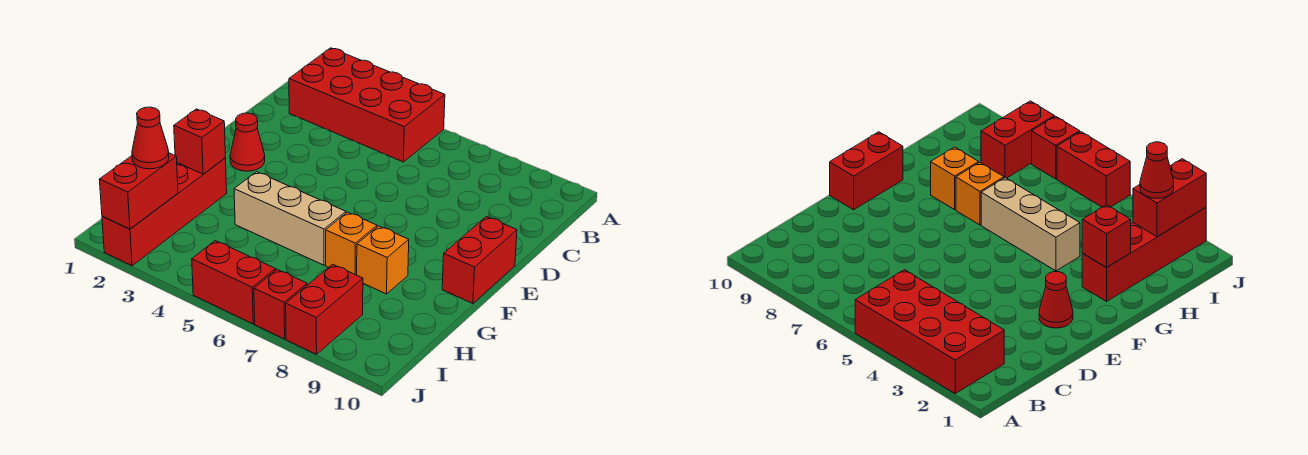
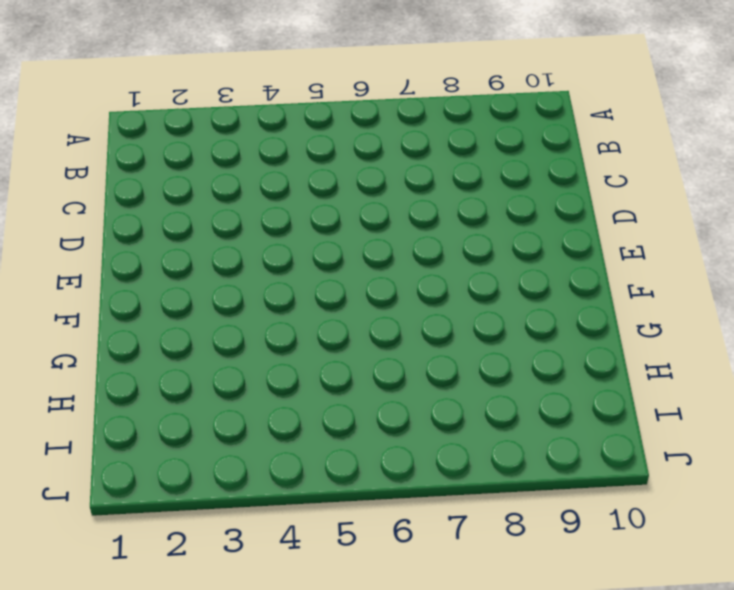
none -> red 2x4 brick [289,48,445,162]
none -> red 1x1 cone [230,113,265,171]
none -> red 1x2 brick [442,216,517,303]

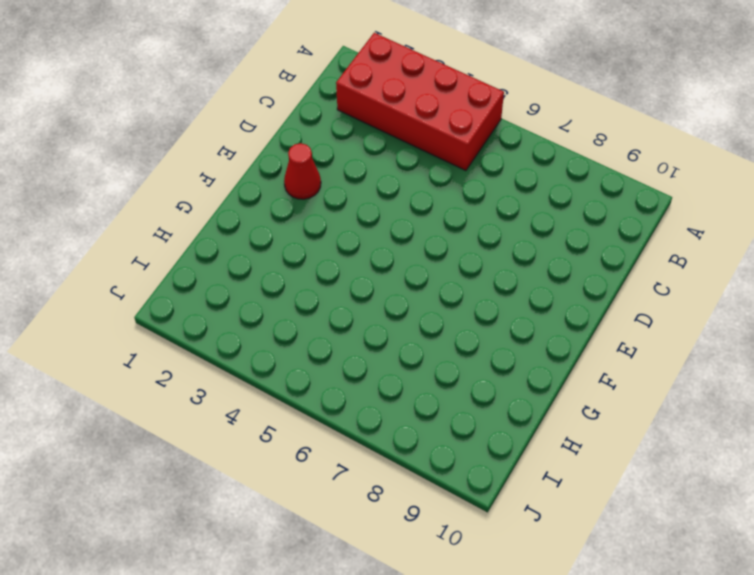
none -> red 1x2 brick [442,216,517,303]
none -> red 1x4 brick [102,158,227,266]
none -> tan 1x3 brick [234,172,346,265]

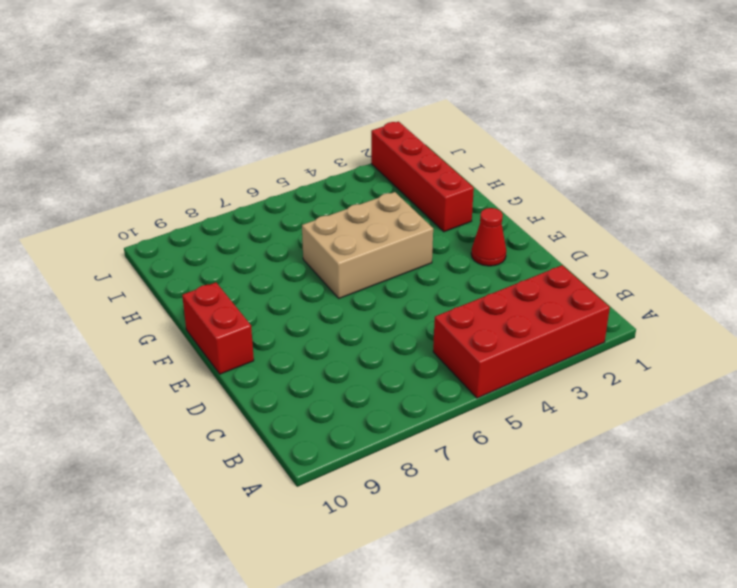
tan 2x3 brick [302,192,433,298] -> tan 1x3 brick [234,172,346,265]
none -> orange 1x1 brick [326,212,377,275]
none -> orange 1x1 brick [357,226,409,294]
none -> red 1x2 brick [286,264,363,354]

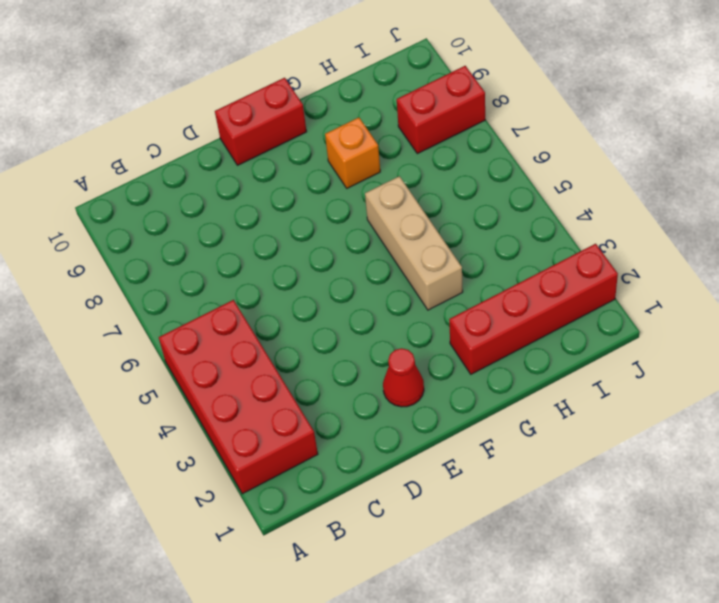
none -> orange 1x1 brick [326,212,377,275]
none -> red 1x2 brick [192,241,276,324]
none -> red 1x1 brick [254,269,307,339]

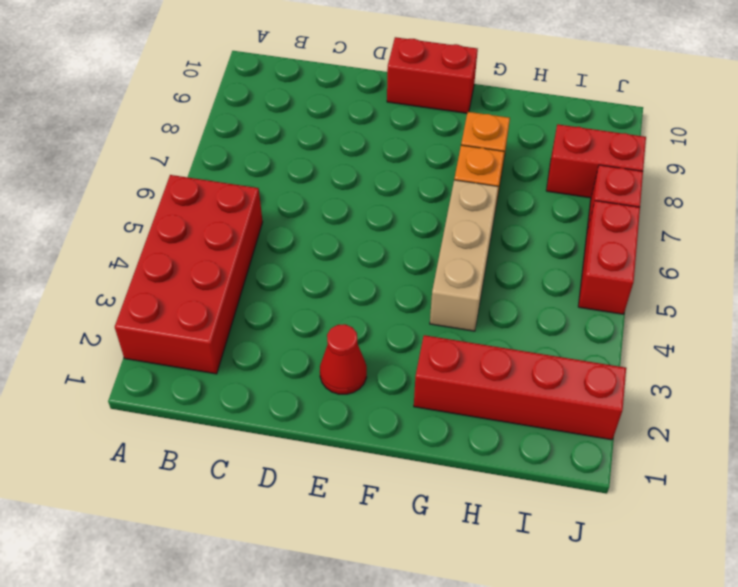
none -> red 1x1 brick [174,109,226,174]
none -> red 1x2 brick [99,153,178,229]
none -> red 1x1 cone [132,107,169,169]

